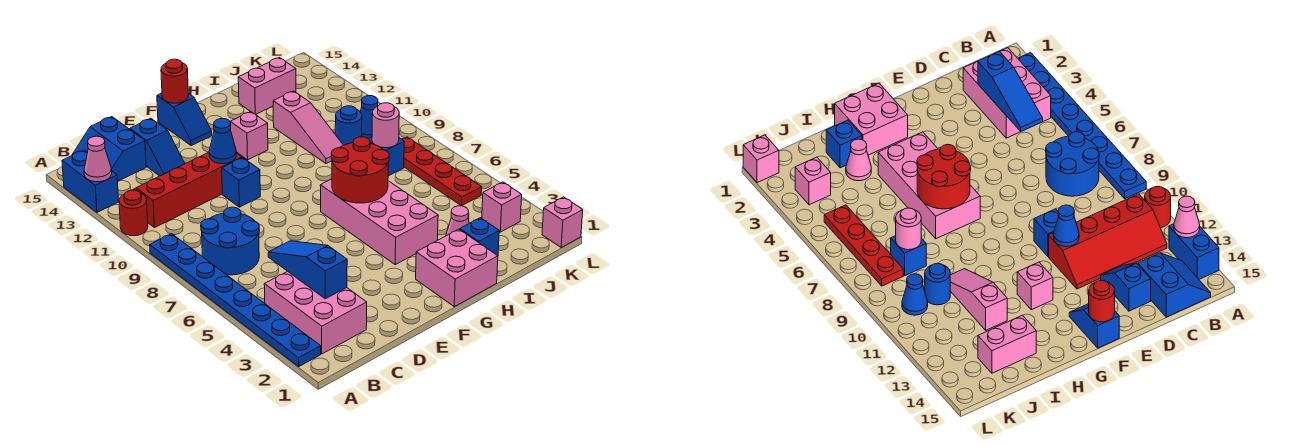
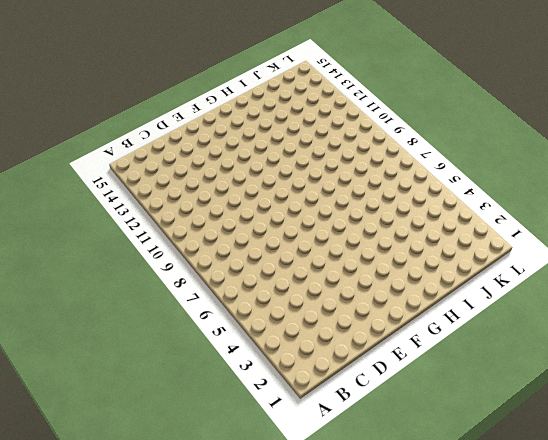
none -> blue 1x8 plate [150,234,321,367]
none -> red 1x1 round brick [119,190,148,236]
none -> blue 1x2 brick [62,150,119,212]

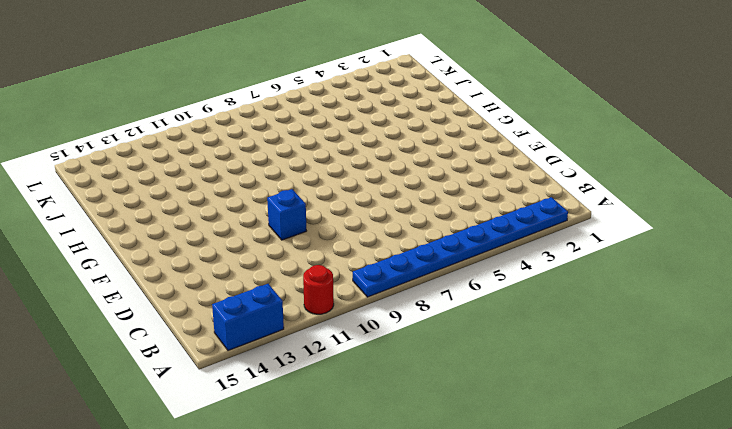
none -> pink 2x3 brick [264,271,367,354]
none -> blue 2x2 round brick [201,207,259,275]
none -> red 2x4 slope [133,152,242,228]

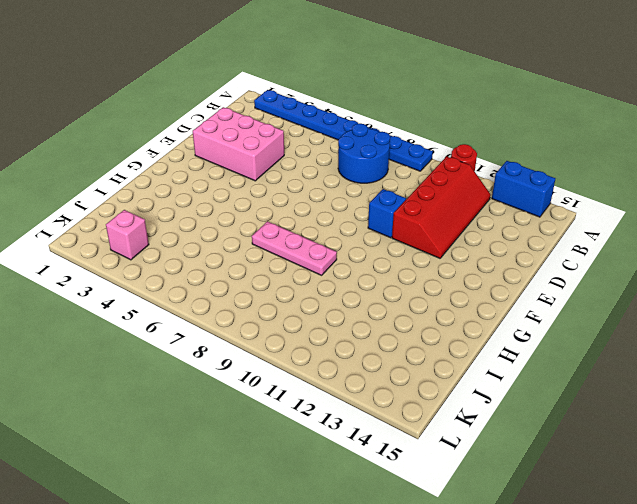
pink 2x3 brick [193,107,284,181] -> pink 2x3 brick moved to [264,271,367,354]
pink 1x3 plate [252,221,337,275] -> pink 2x4 brick [320,179,438,265]
none -> blue 2x2 slope [72,117,146,181]
none -> blue 1x2 slope [130,118,185,176]
none -> blue 1x2 slope [157,93,212,146]

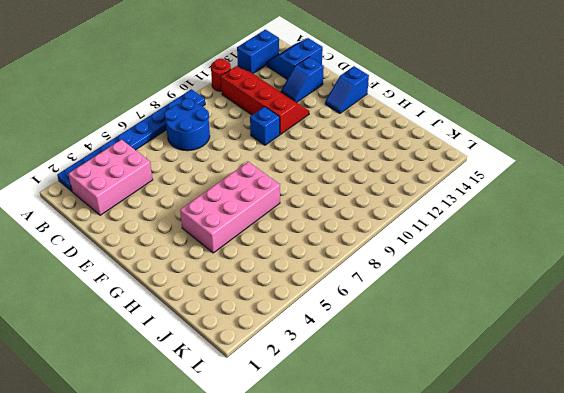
none -> pink 2x2 brick [416,229,498,307]
none -> pink 1x1 brick [230,111,268,160]
none -> blue 1x1 brick [460,218,499,256]

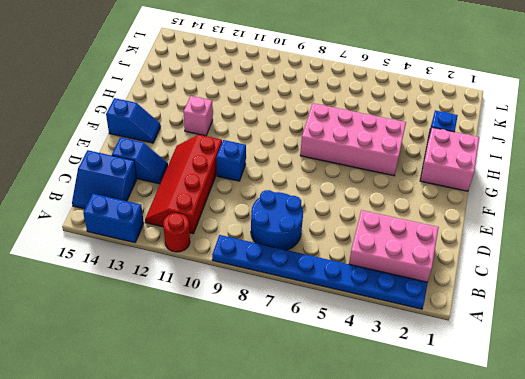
none -> pink 1x1 cone [446,206,469,236]
none -> pink 1x3 slope [273,91,343,164]
none -> pink 1x2 brick [238,58,296,115]

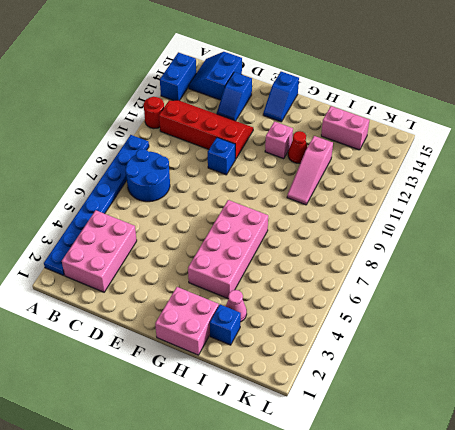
red 1x1 cone [288,131,307,163] -> none
none -> blue 1x1 brick [369,137,404,176]
none -> blue 1x1 round brick [335,106,362,145]
none -> pink 1x1 brick [482,182,522,232]

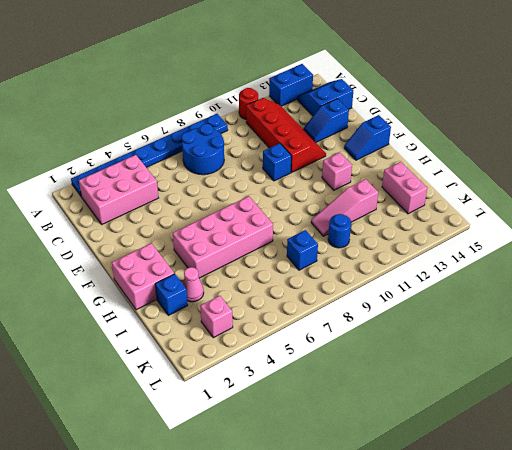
none -> red 1x4 plate [402,137,482,206]
none -> blue 1x1 cone [360,96,378,139]
none -> pink 1x1 brick [542,197,583,247]

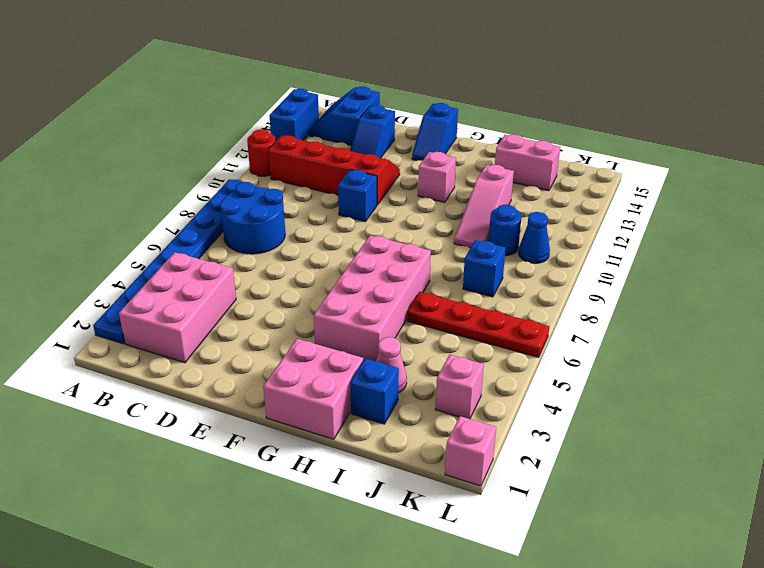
red 1x4 plate [407,292,549,357] -> red 1x4 plate turned to [402,137,482,206]
none -> pink 1x1 cone [84,136,112,182]
none -> blue 1x3 slope [268,241,347,299]
none -> blue 1x1 cone [209,119,236,164]

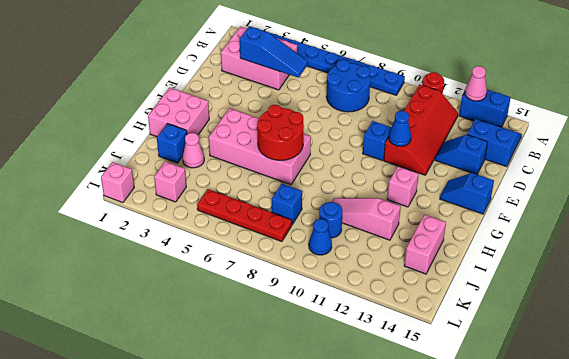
none -> red 1x1 round brick [161,59,188,103]
none -> pink 1x1 round brick [372,103,399,148]

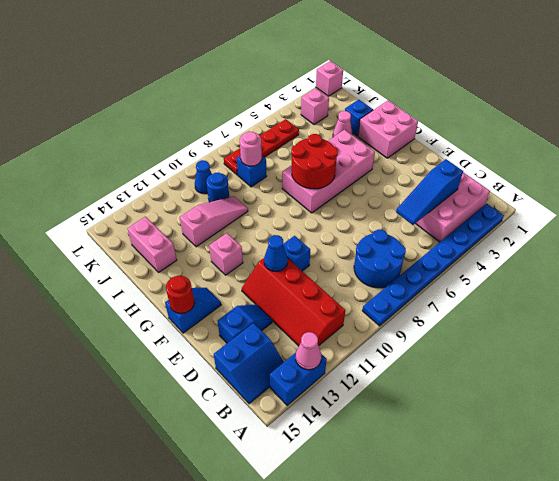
none -> red 1x1 round brick [119,190,148,236]

